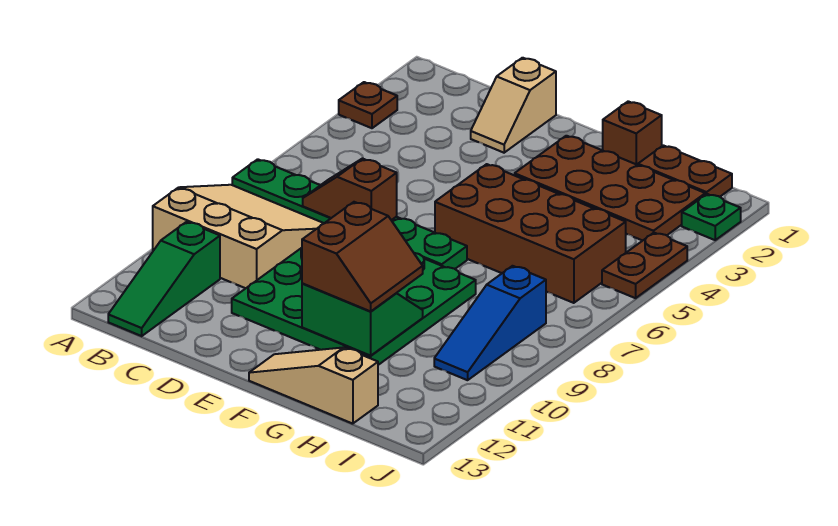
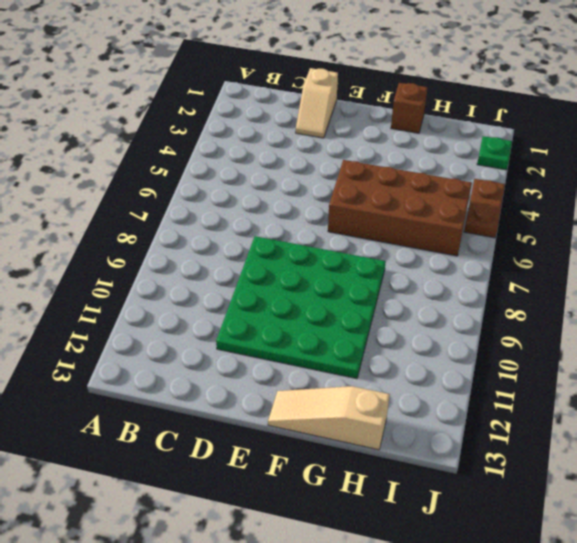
none -> brown 1x1 plate [339,82,397,128]
none -> green 1x6 plate [232,159,467,269]
none -> tan 3x3 slope [153,185,324,288]

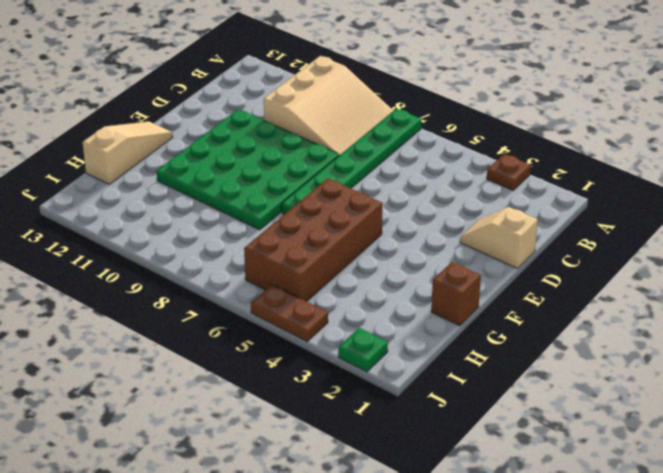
none -> green 1x3 slope [108,222,220,336]
none -> brown 2x4 plate [515,136,705,241]
none -> brown 1x2 plate [638,145,732,197]

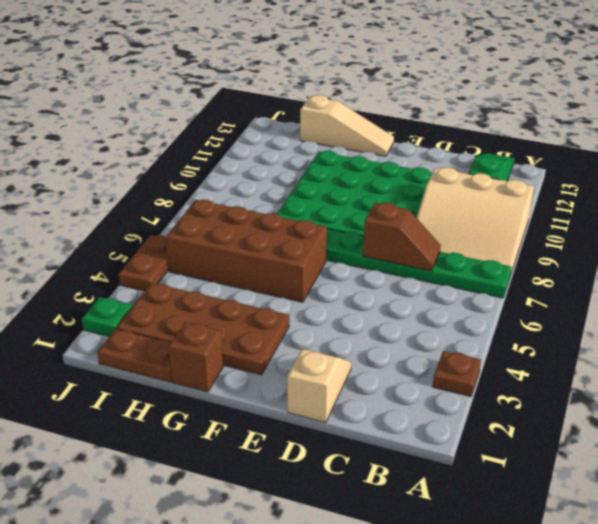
none -> blue 1x3 slope [434,266,546,380]
none -> green 2x2 slope [302,283,423,356]
none -> brown 2x2 slope [302,202,423,311]

